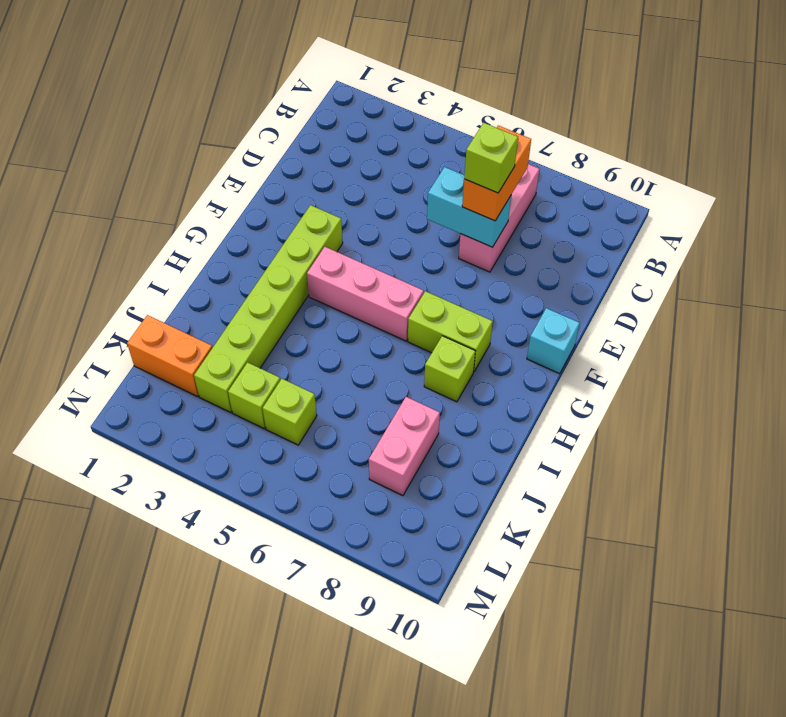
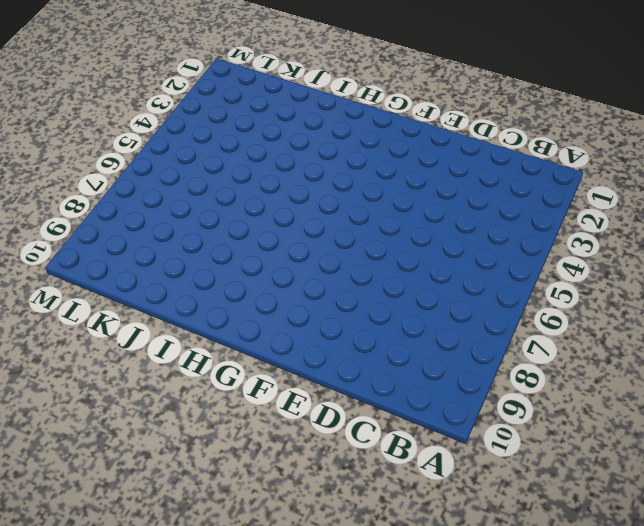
none -> pink 1x3 brick [459,164,540,272]
none -> lime 1x6 brick [194,205,343,413]
none -> cyan 1x1 brick [527,308,580,374]

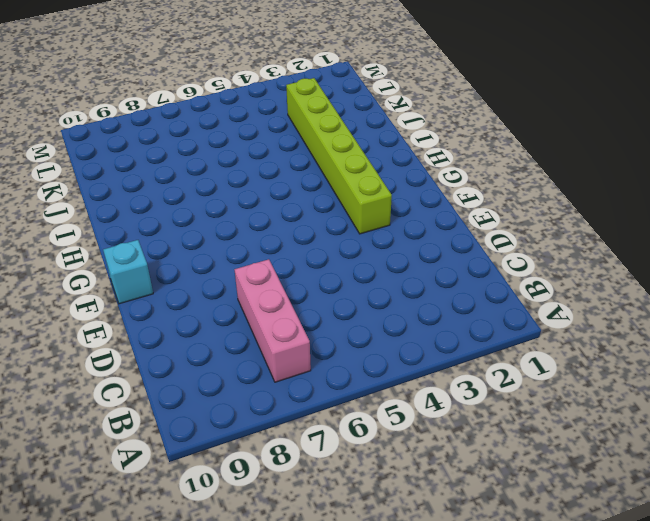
none -> pink 1x3 brick [307,247,424,341]
none -> lime 1x2 brick [408,291,493,371]
none -> lime 1x1 brick [424,336,475,402]

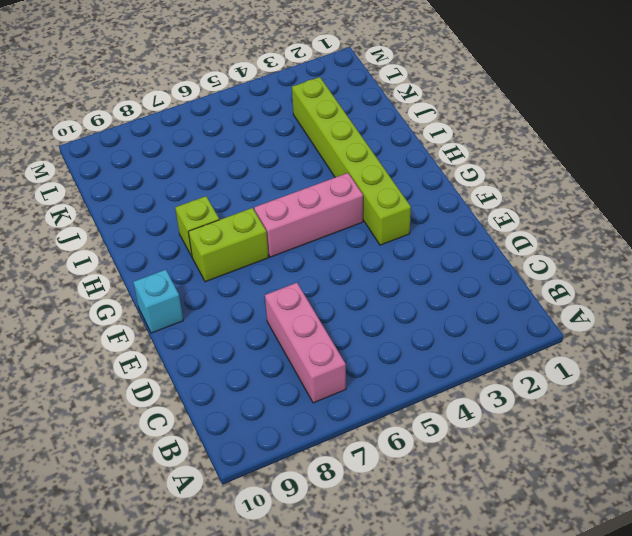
none -> pink 1x2 brick [369,397,440,496]
none -> orange 1x2 brick [127,315,212,396]
none -> lime 1x1 brick [228,362,280,429]

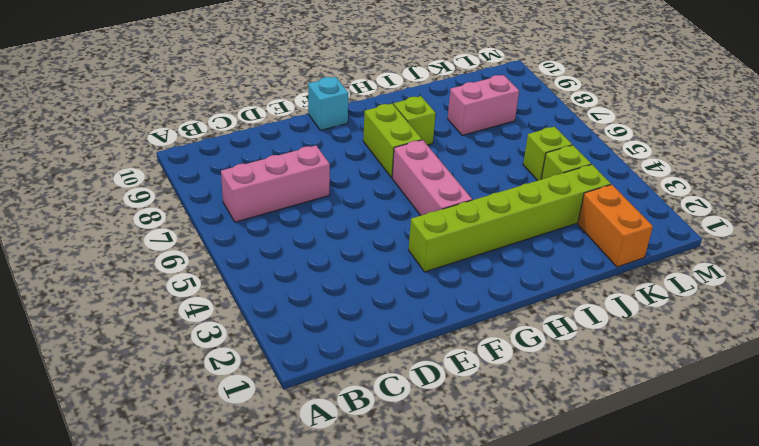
none -> cyan 1x2 brick [427,167,511,247]
none -> orange 1x2 brick [462,126,531,221]
none -> lime 1x1 brick [464,123,518,193]

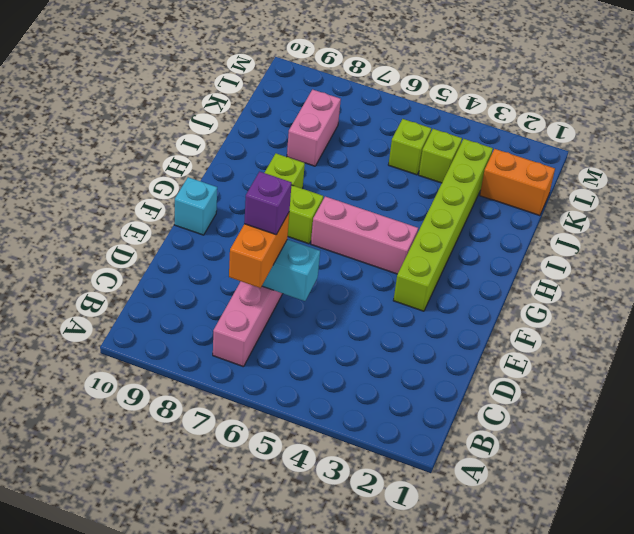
purple 1x1 brick [244,172,292,235] -> lime 1x1 brick [464,123,518,193]

